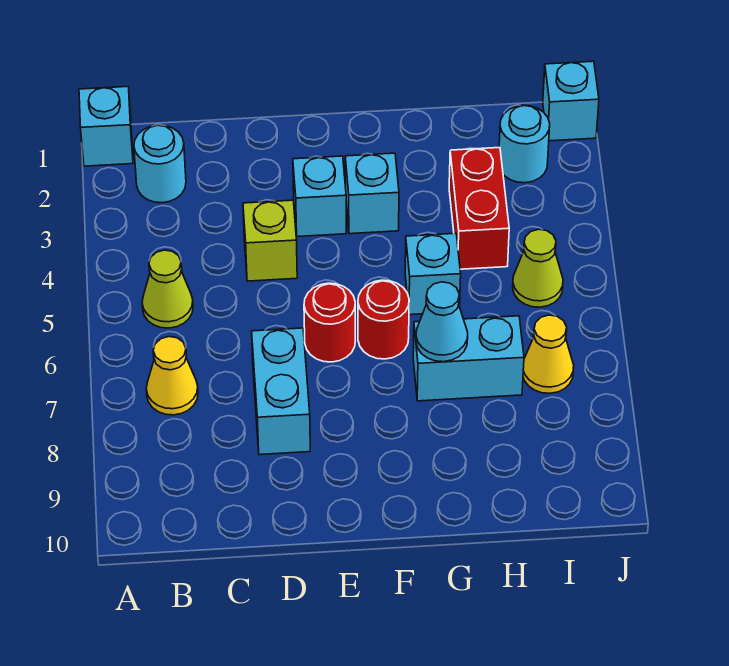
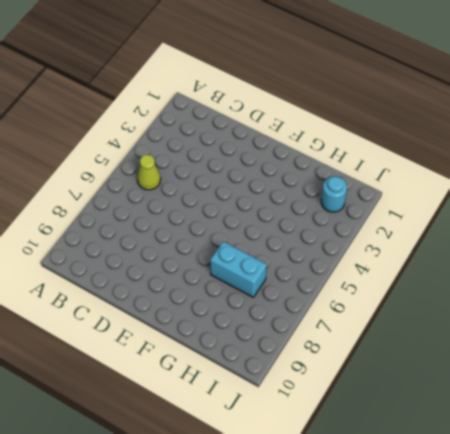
none -> cyan 1x1 brick [79,87,133,166]
none -> cyan 1x1 round brick [134,125,186,203]
none -> yellow 1x1 cone [146,337,198,415]

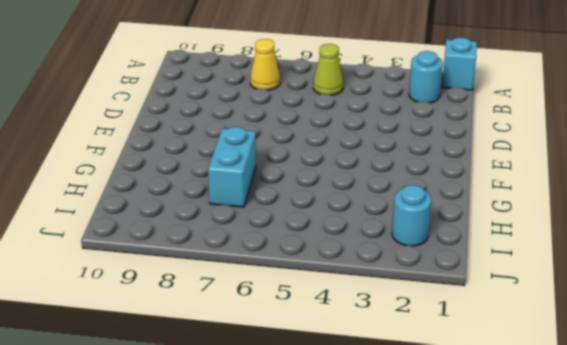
none -> lime 1x1 brick [243,200,297,281]
none -> cyan 1x2 brick [252,328,310,455]
none -> cyan 1x1 brick [293,156,346,237]

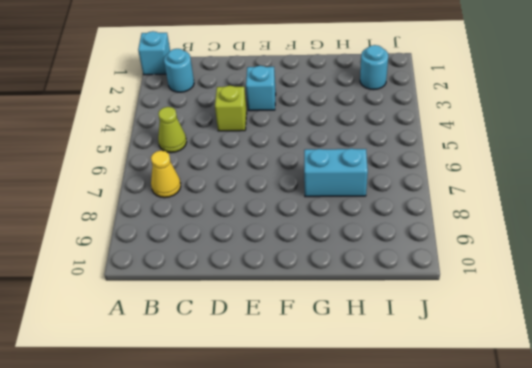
none -> cyan 1x2 brick [252,328,310,455]
none -> red 1x1 round brick [304,283,355,362]
none -> cyan 1x1 brick [345,153,399,234]

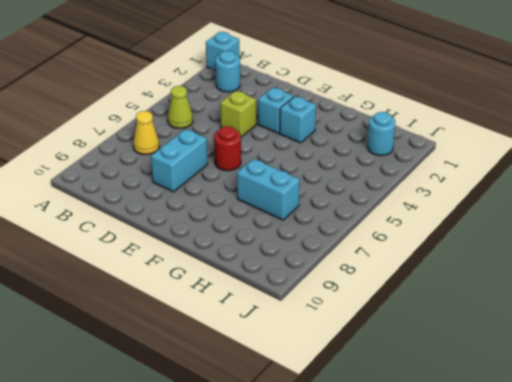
none -> red 1x1 round brick [358,280,409,359]
none -> cyan 1x1 brick [405,233,461,315]
none -> red 1x2 brick [449,147,509,269]

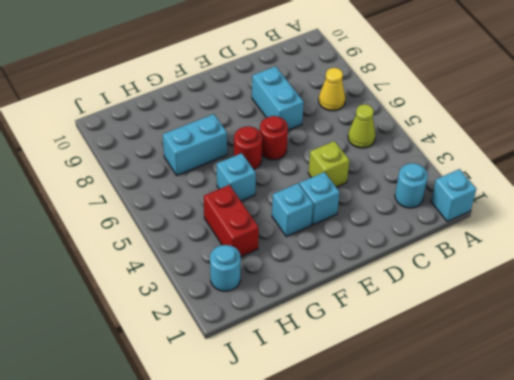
none -> lime 1x1 cone [513,229,563,307]
none -> yellow 1x1 cone [523,315,574,393]
none -> cyan 1x1 brick [543,61,599,141]

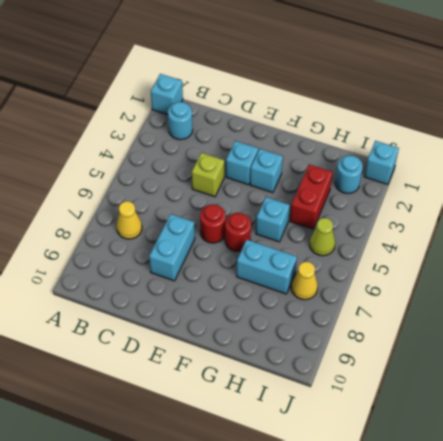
none -> lime 1x1 cone [142,250,193,328]
none -> cyan 1x1 cone [416,282,468,362]

